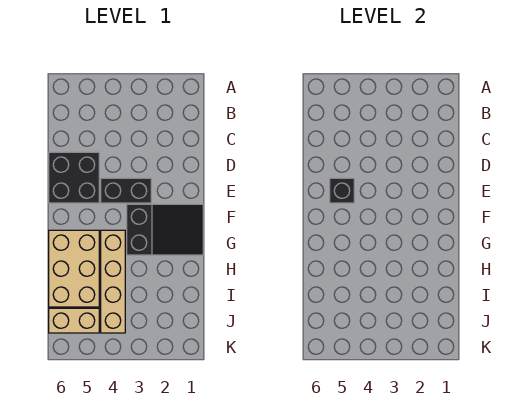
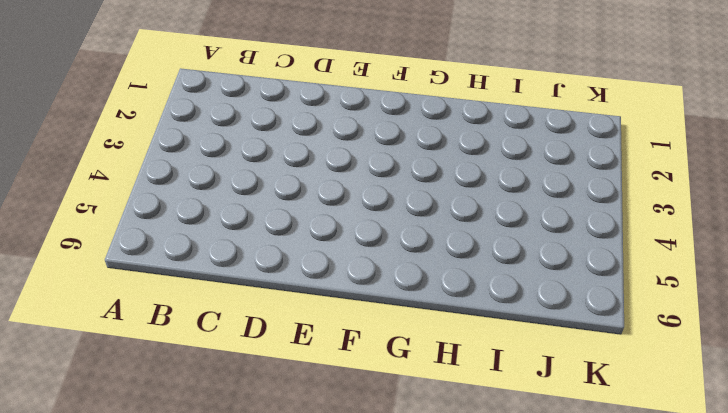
none -> black 2x2 brick [49,152,99,203]
none -> black 1x2 brick [101,178,151,203]

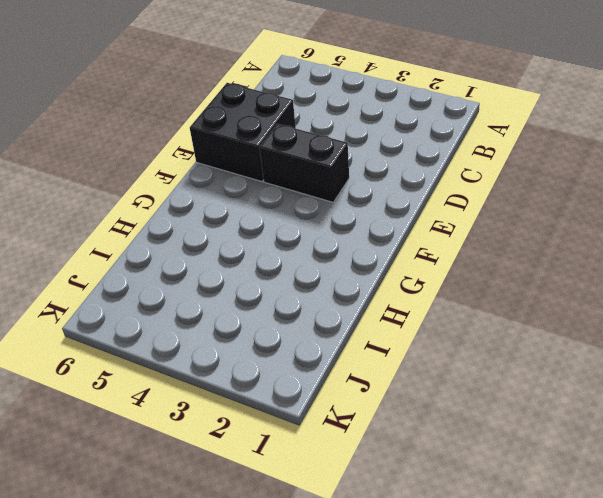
none -> black 2x3 slope [127,204,203,255]
none -> tan 1x4 brick [101,230,125,333]

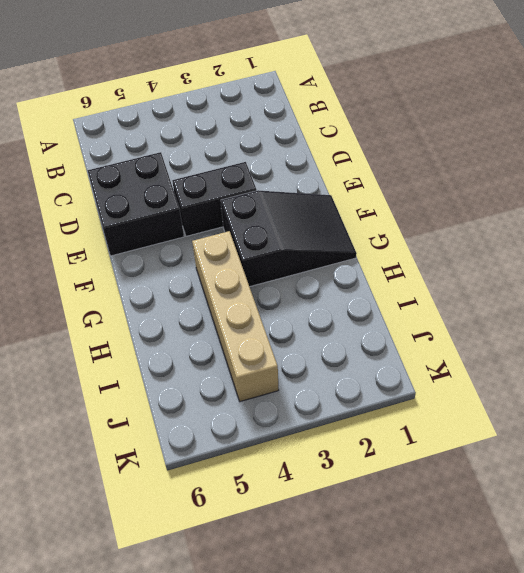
none -> tan 2x3 brick [49,230,99,307]
none -> tan 1x2 brick [49,308,99,333]

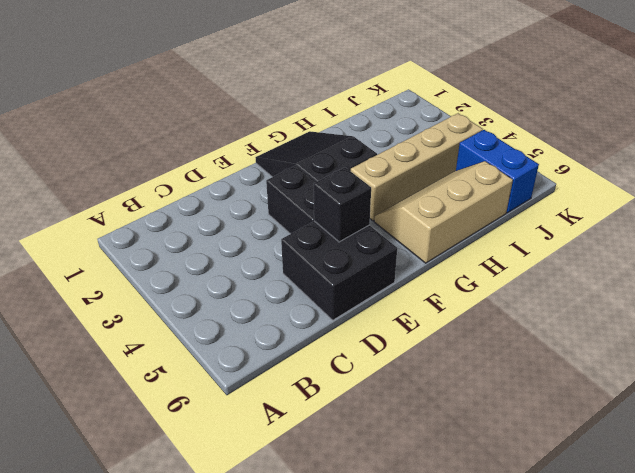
tan 2x3 slope [374,161,513,263] -> tan 2x3 brick [49,230,99,307]
blue 1x2 brick [456,130,539,213] -> tan 1x2 brick [49,308,99,333]

